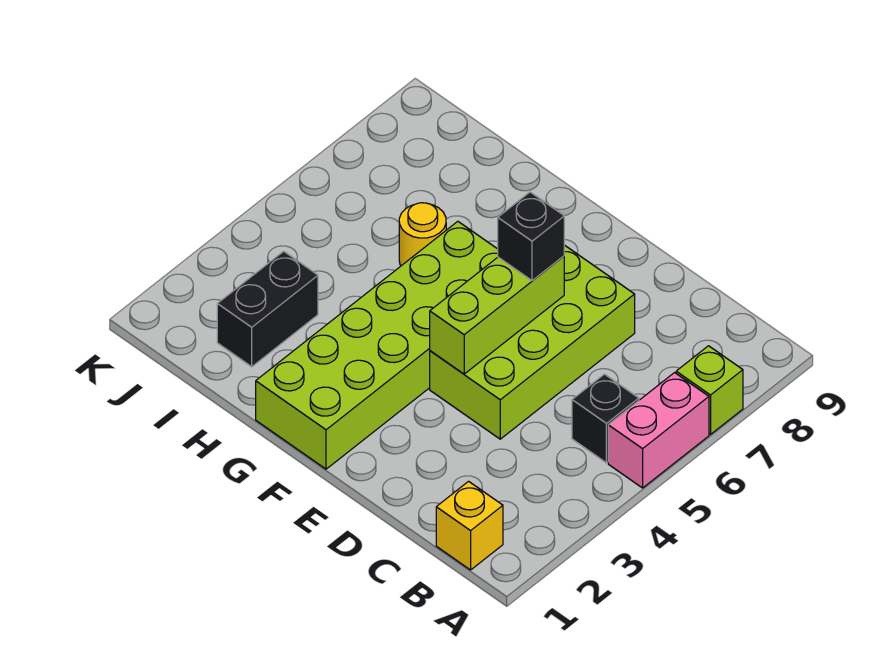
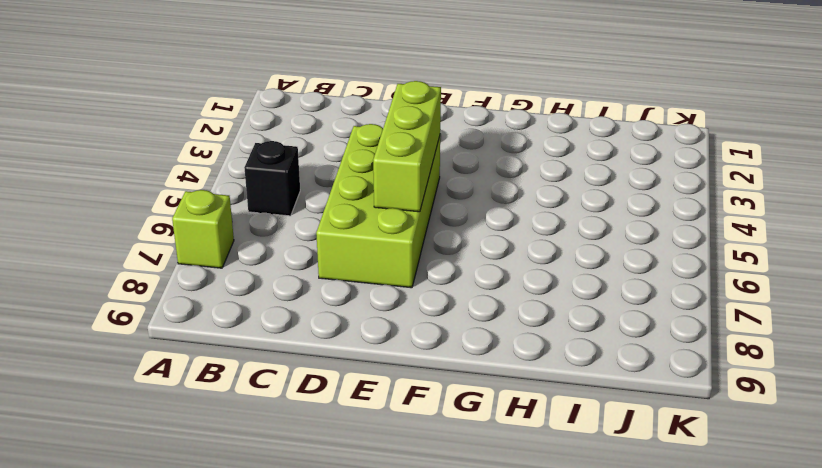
none -> pink 1x2 brick [608,373,709,488]
none -> yellow 1x1 brick [436,481,503,570]

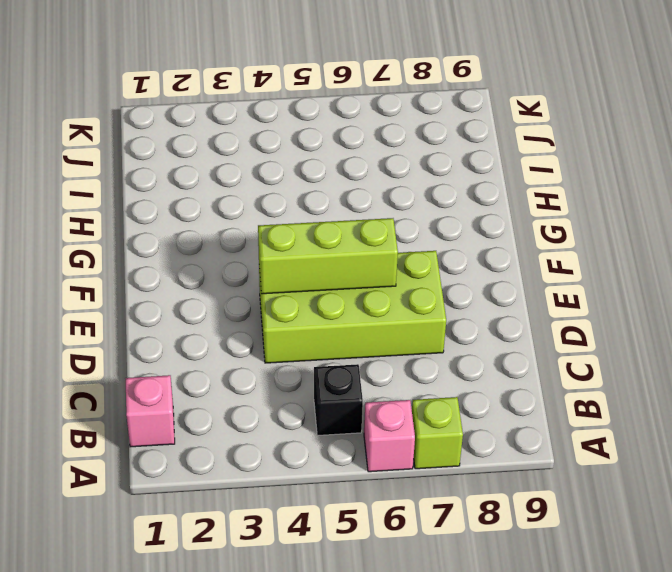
pink 1x1 brick [364,400,415,472] -> pink 1x2 brick [608,373,709,488]
pink 1x1 brick [125,375,175,447] -> yellow 1x1 brick [436,481,503,570]
none -> lime 2x6 brick [256,221,498,469]
none -> yellow 1x1 round brick [399,203,446,266]

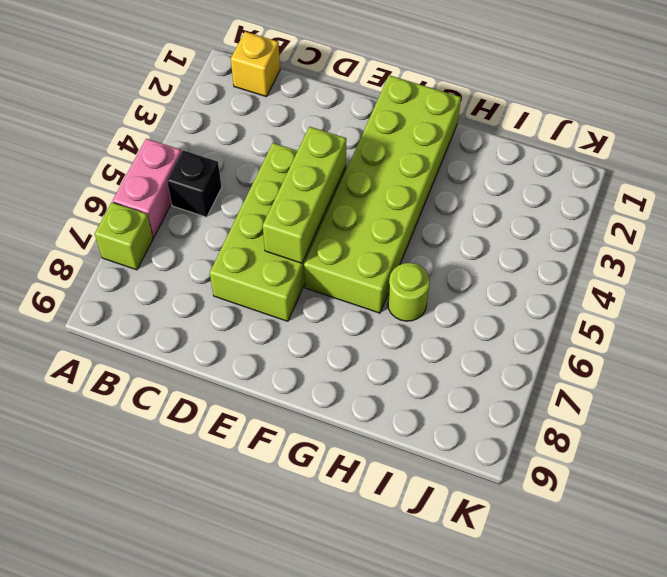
lime 1x1 round brick [388,263,430,321] -> yellow 1x1 round brick [399,203,446,266]
none -> black 1x2 brick [217,251,318,367]
none -> black 1x1 brick [498,192,564,281]

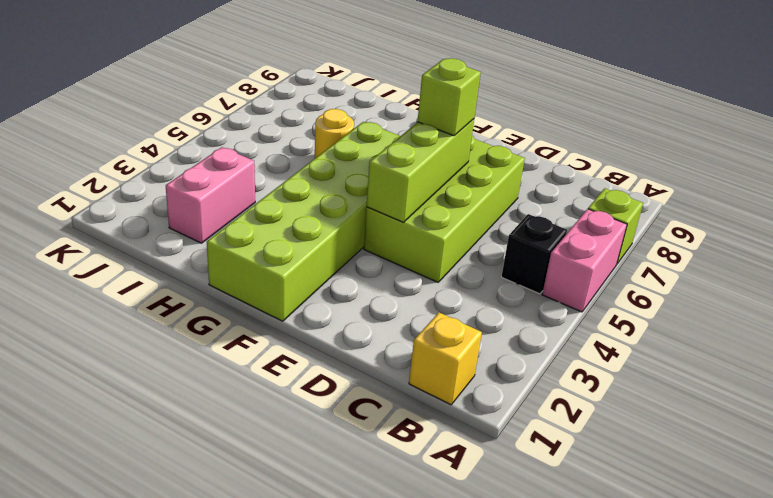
lime 1x1 brick [418,58,481,136] -> black 1x1 brick [498,192,564,281]
pink 1x2 brick [166,147,255,243] -> black 1x2 brick [217,251,318,367]

